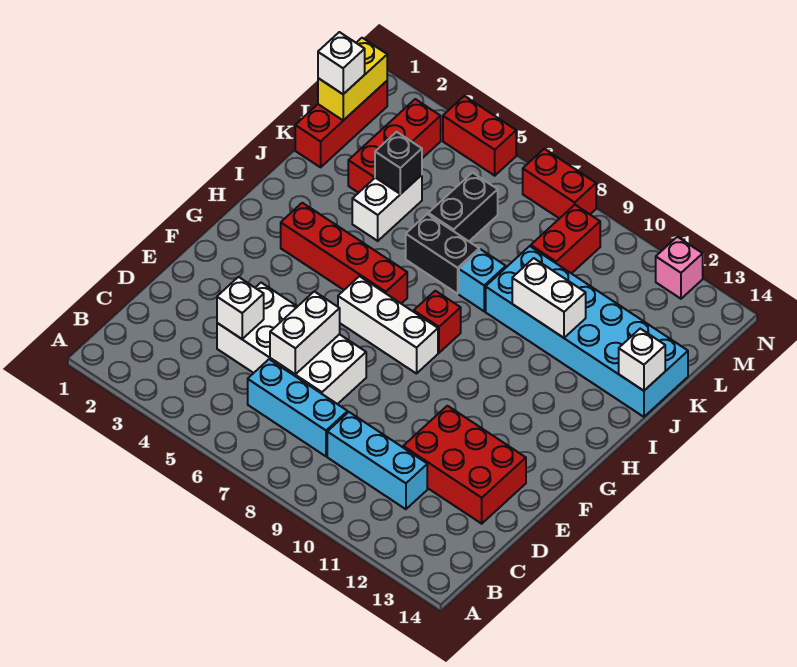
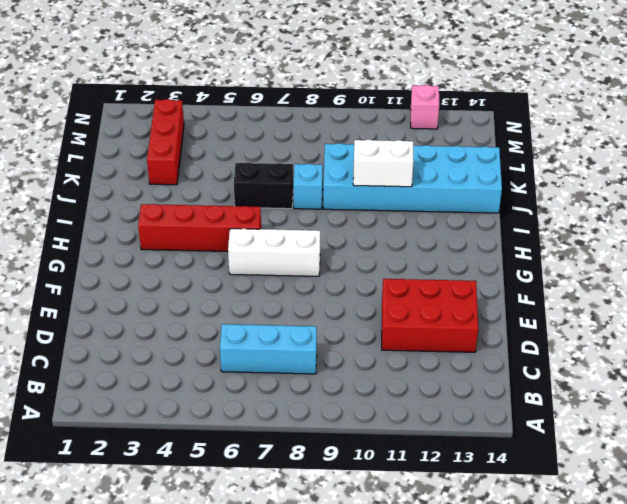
none -> cyan 1x3 brick [327,412,427,509]
none -> white 2x4 brick [217,283,366,404]
none -> red 1x1 brick [414,291,461,353]

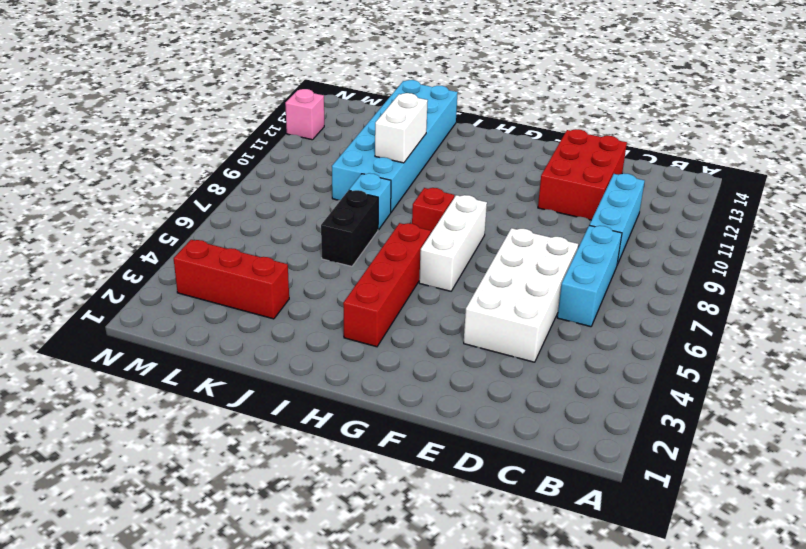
none -> white 1x2 brick [352,175,422,241]
none -> red 1x3 brick [295,81,387,167]
none -> black 1x2 brick [428,173,498,241]

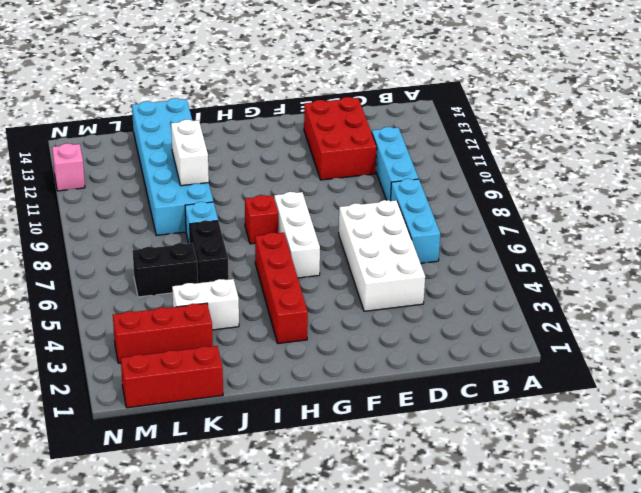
none -> red 1x2 brick [531,205,600,274]
none -> red 1x2 brick [443,96,516,176]
none -> red 1x2 brick [523,149,596,219]

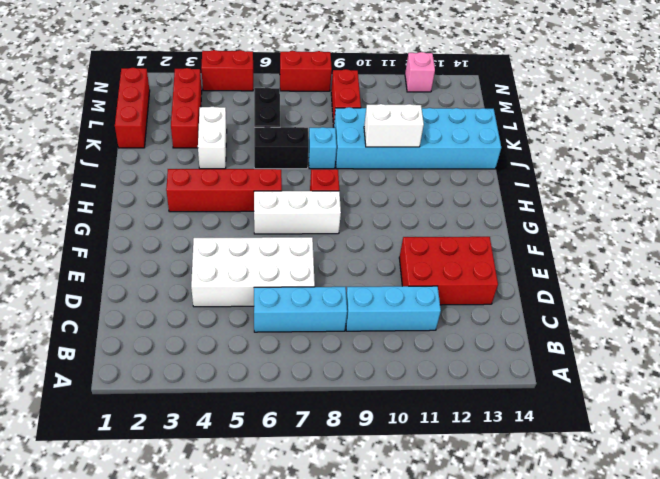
none -> white 1x1 brick [217,277,264,339]
none -> white 1x2 brick [270,291,340,374]
none -> white 1x1 brick [619,329,665,391]

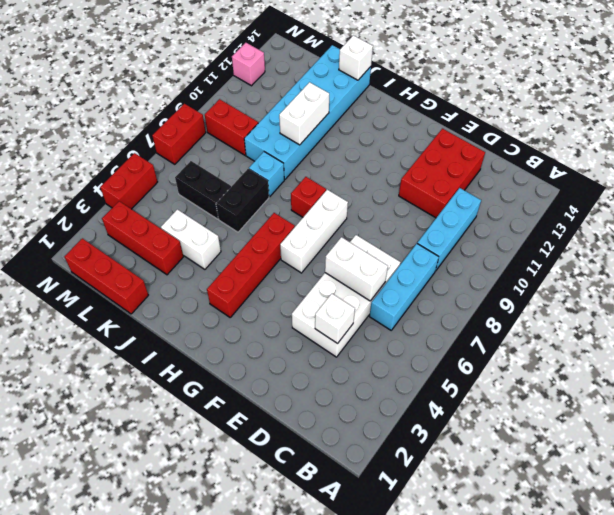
none -> black 1x1 brick [375,132,422,194]
none -> yellow 1x2 brick [318,38,387,120]
none -> white 1x1 brick [318,32,365,94]

